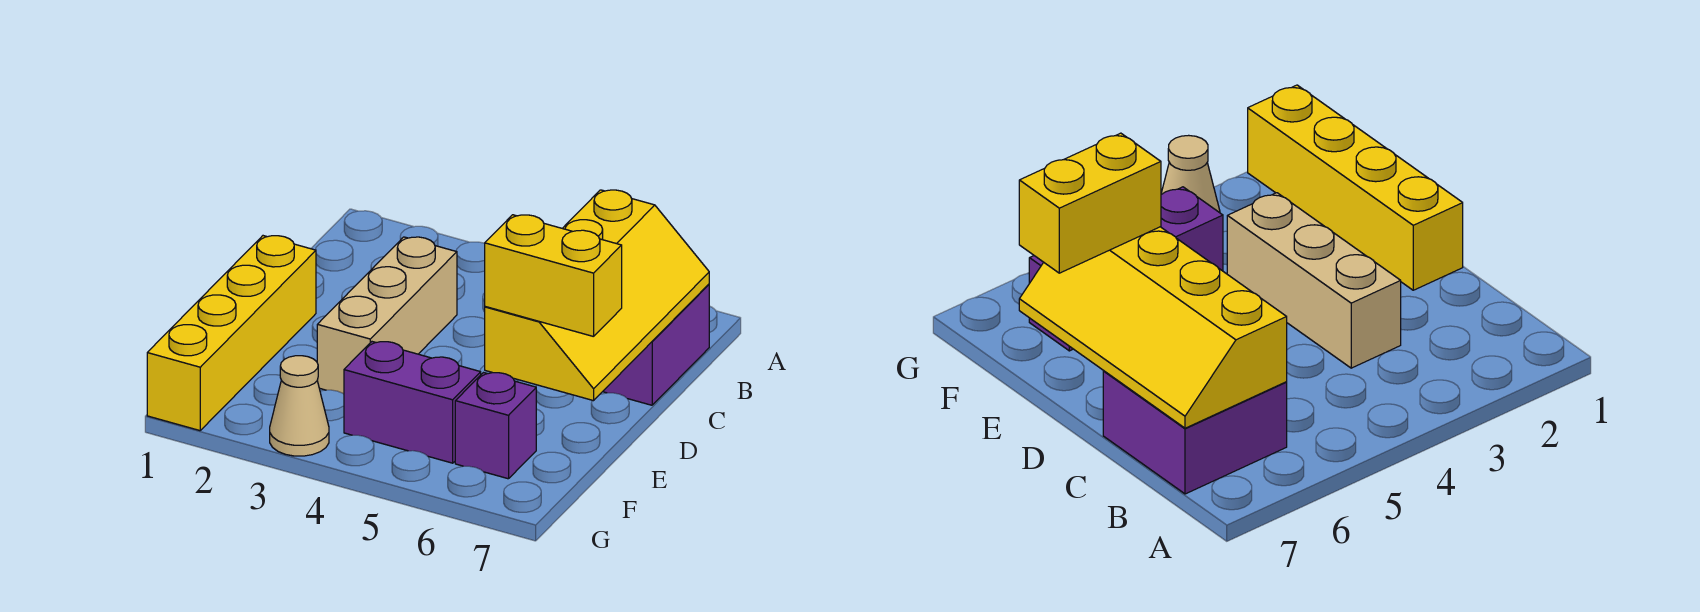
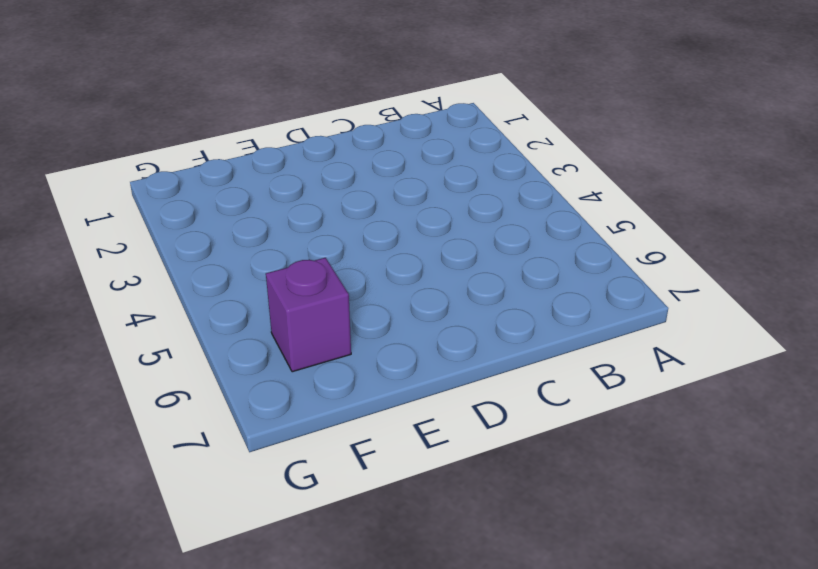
none -> purple 2x2 brick [603,284,709,405]
none -> tan 1x3 brick [317,237,457,394]

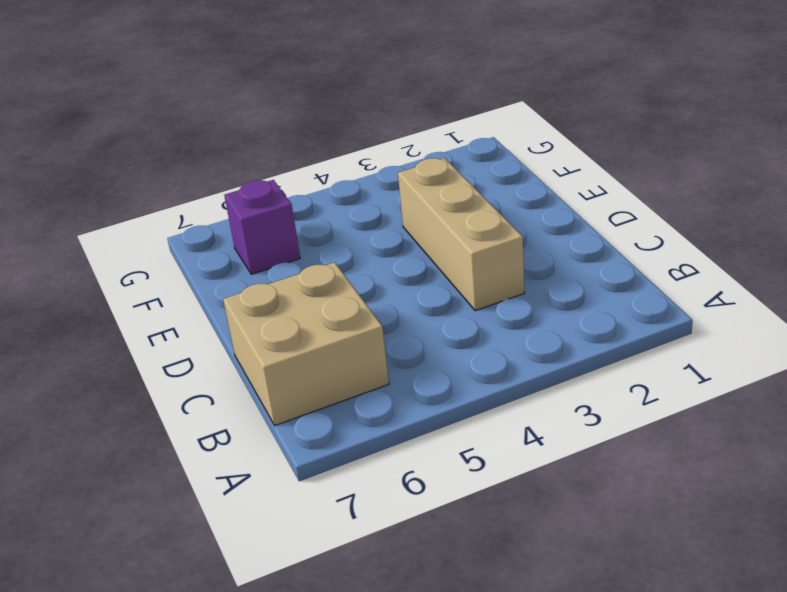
tan 2x2 brick [223,262,389,425] -> purple 2x2 brick [603,284,709,405]
none -> yellow 1x4 brick [147,236,316,431]
none -> purple 1x2 brick [344,342,481,463]

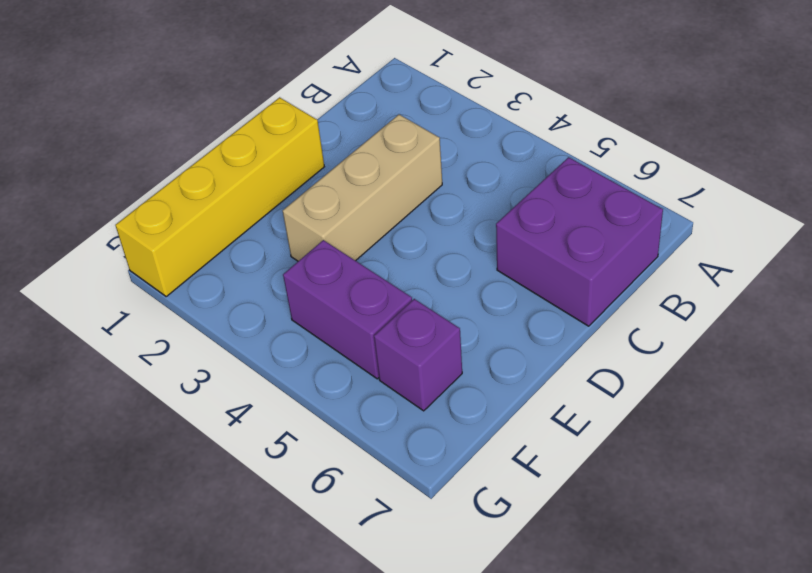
none -> tan 1x1 cone [270,356,329,456]
none -> yellow 2x4 slope [485,190,709,401]

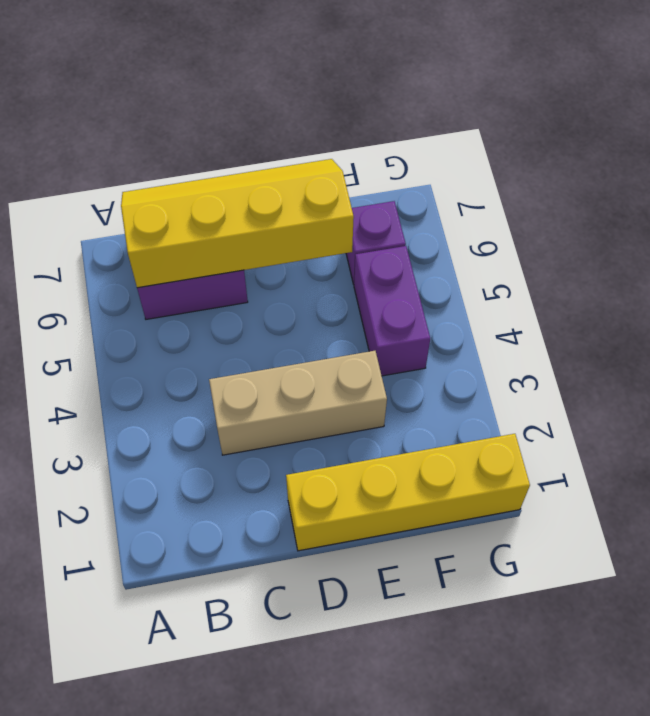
none -> tan 1x1 cone [270,356,329,456]
none -> yellow 1x2 brick [485,215,622,337]

